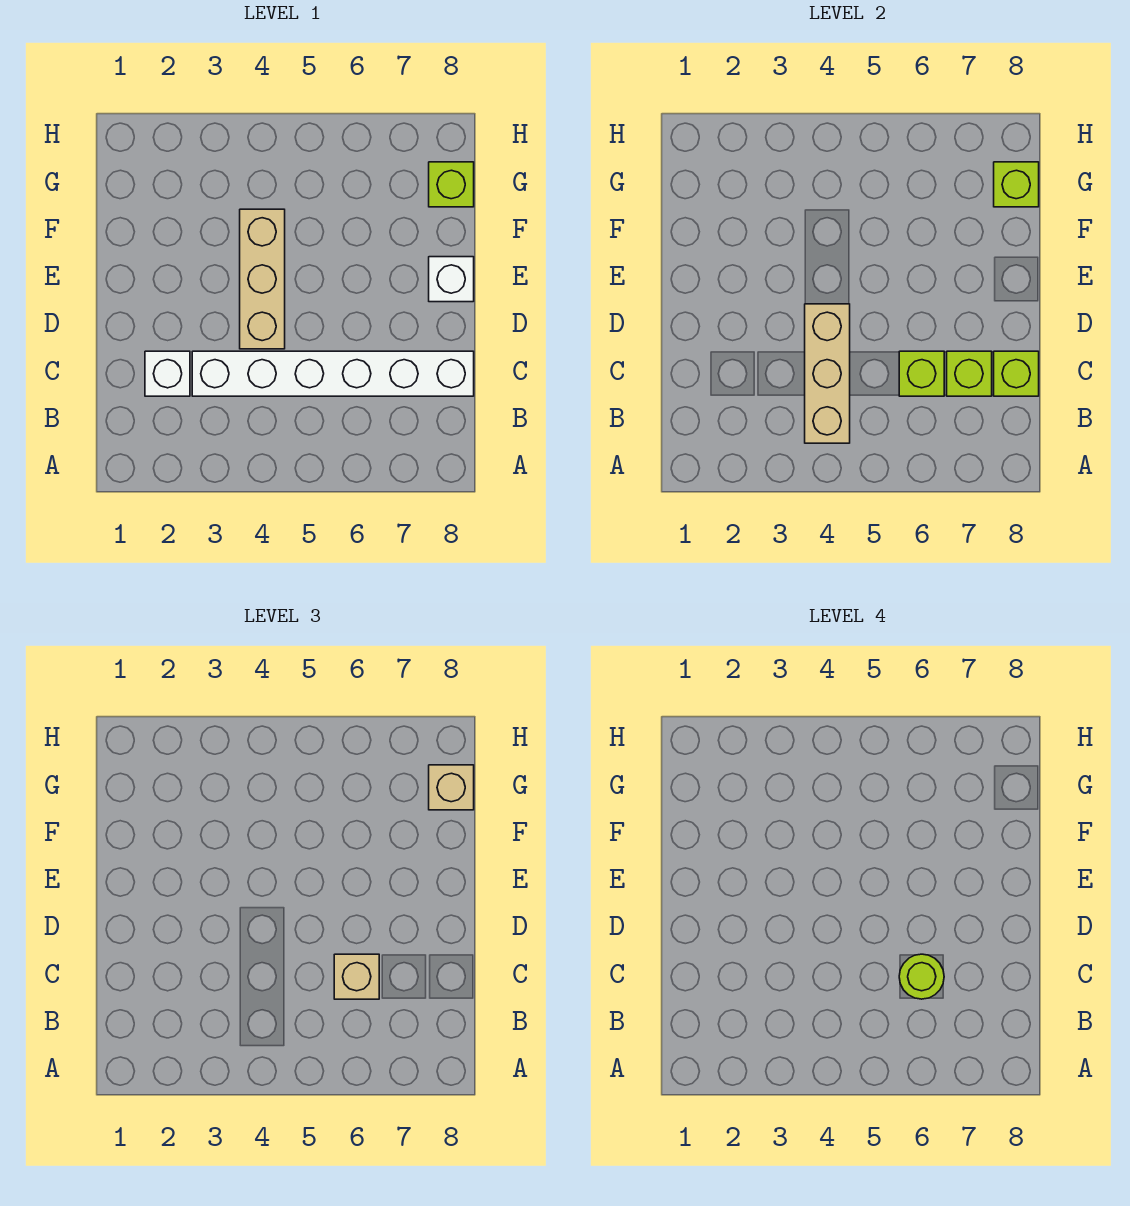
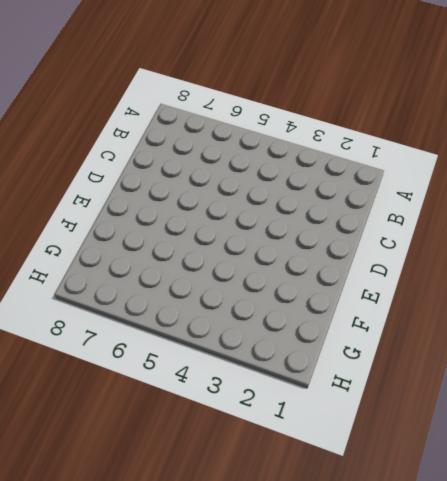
none -> white 1x1 brick [145,351,190,396]
none -> white 1x6 brick [192,351,474,396]
none -> tan 1x3 brick [240,209,285,349]

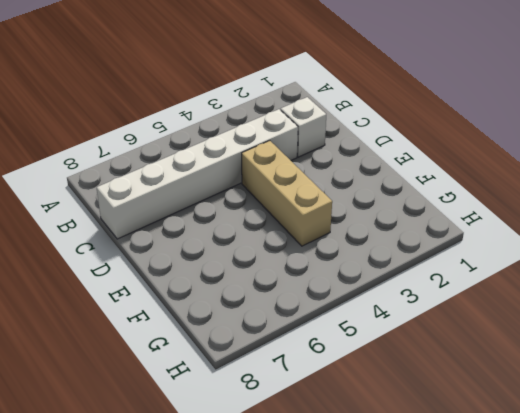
none -> white 1x1 brick [429,257,474,302]
none -> lime 1x1 brick [429,162,474,207]
none -> tan 1x3 brick [805,304,850,443]

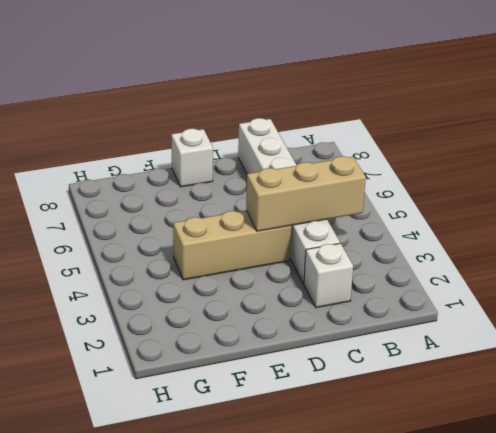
none -> lime 1x1 brick [429,162,474,207]
none -> lime 1x1 brick [899,351,944,396]
none -> lime 1x1 brick [947,351,992,396]

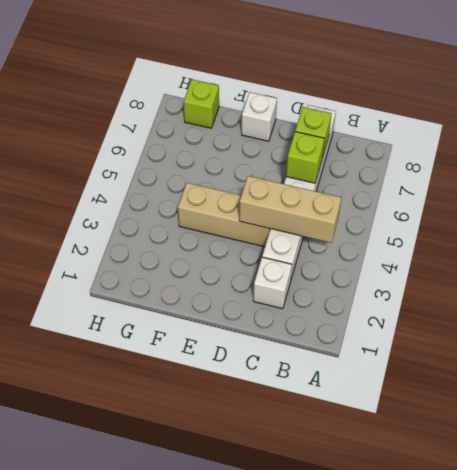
none -> lime 1x1 brick [994,351,1039,396]
none -> lime 1x1 brick [994,162,1039,207]
none -> tan 1x1 brick [334,954,379,999]

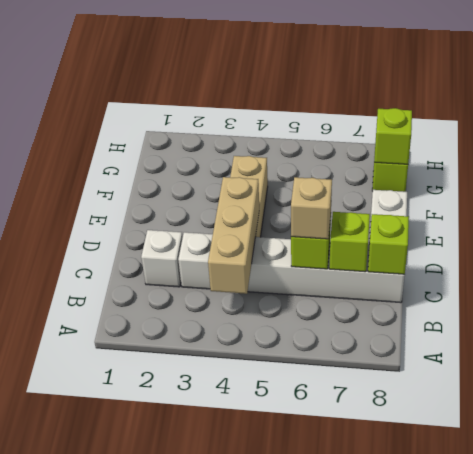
none -> tan 1x1 brick [429,765,474,810]
none -> lime 1x1 round brick [899,954,944,999]

